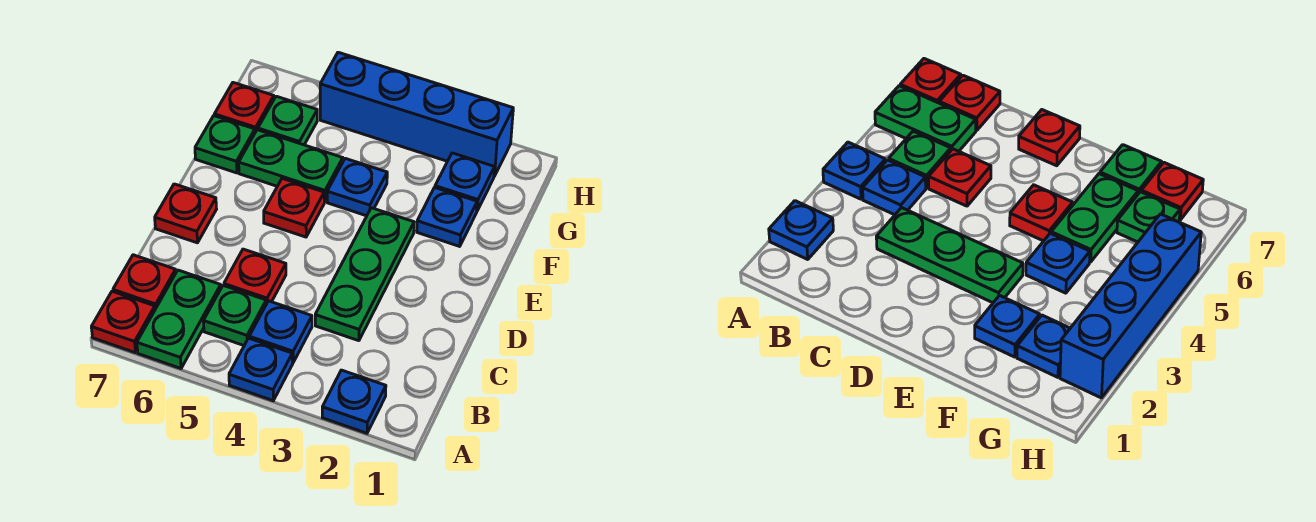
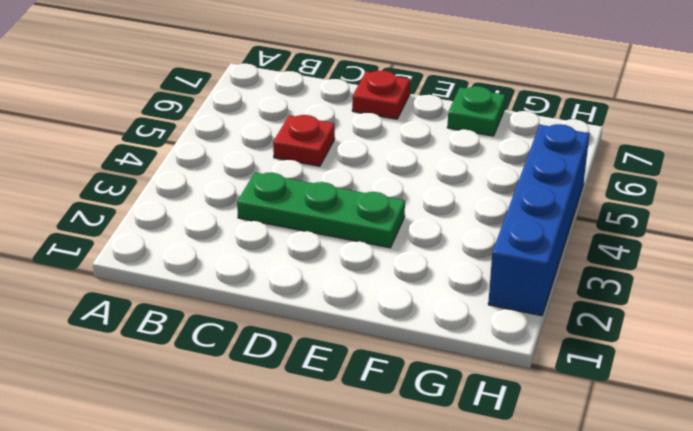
none -> blue 1x1 plate [322,370,386,433]
none -> blue 1x1 plate [229,338,293,401]
none -> green 1x2 plate [137,270,221,368]

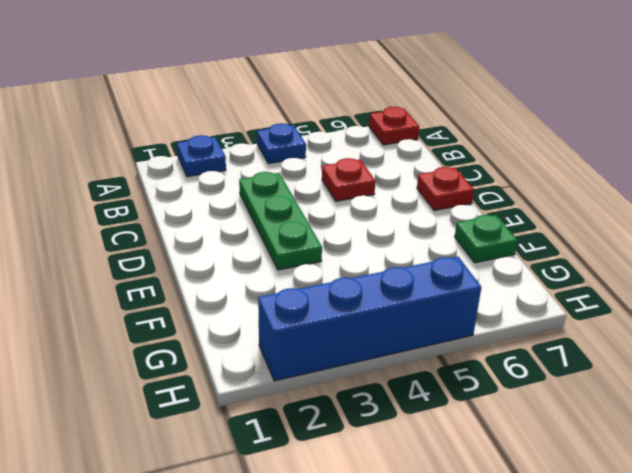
none -> green 1x2 plate [137,270,221,368]
none -> blue 1x1 plate [249,301,312,362]
none -> green 1x1 plate [203,286,266,345]

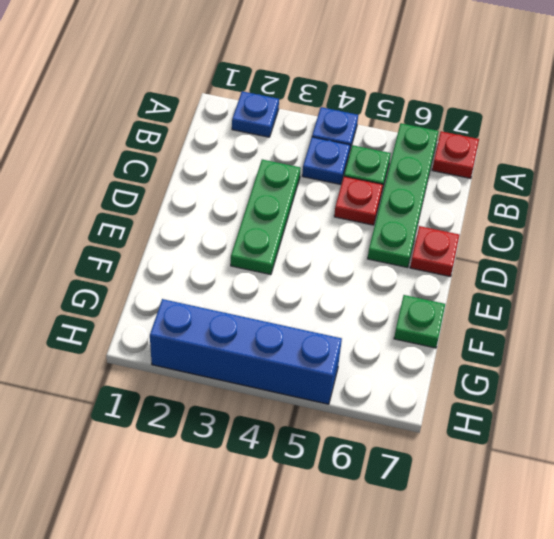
green 1x4 plate [368,123,439,268] -> green 1x2 plate [137,270,221,368]
none -> red 1x1 plate [113,255,176,309]
none -> red 1x1 plate [264,179,324,237]
none -> blue 1x1 plate [417,188,477,247]

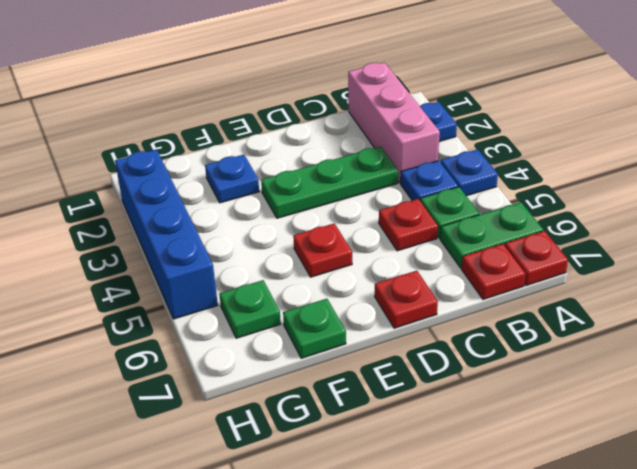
pink 1x3 brick [348,62,440,183] -> none
none -> blue 1x1 plate [327,158,387,216]
none -> green 1x2 plate [239,130,343,202]
none -> blue 1x1 plate [435,153,495,211]

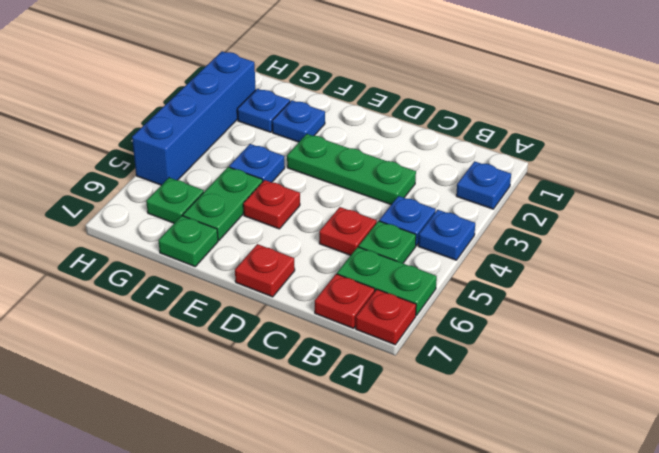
none -> red 1x1 plate [214,83,274,132]

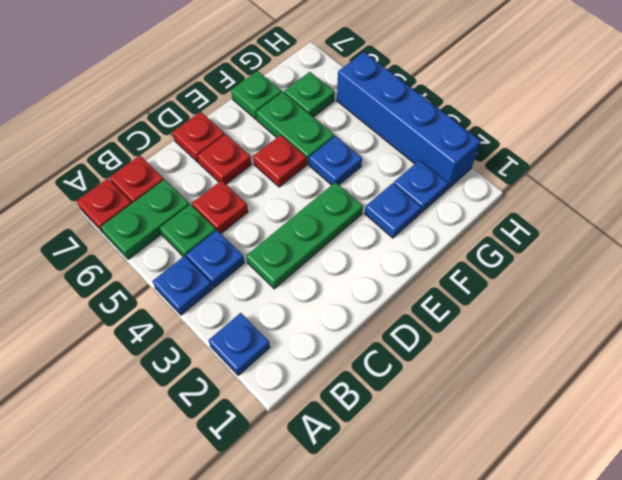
red 1x1 plate [197,134,251,184] -> red 1x1 plate moved to [214,83,274,132]

